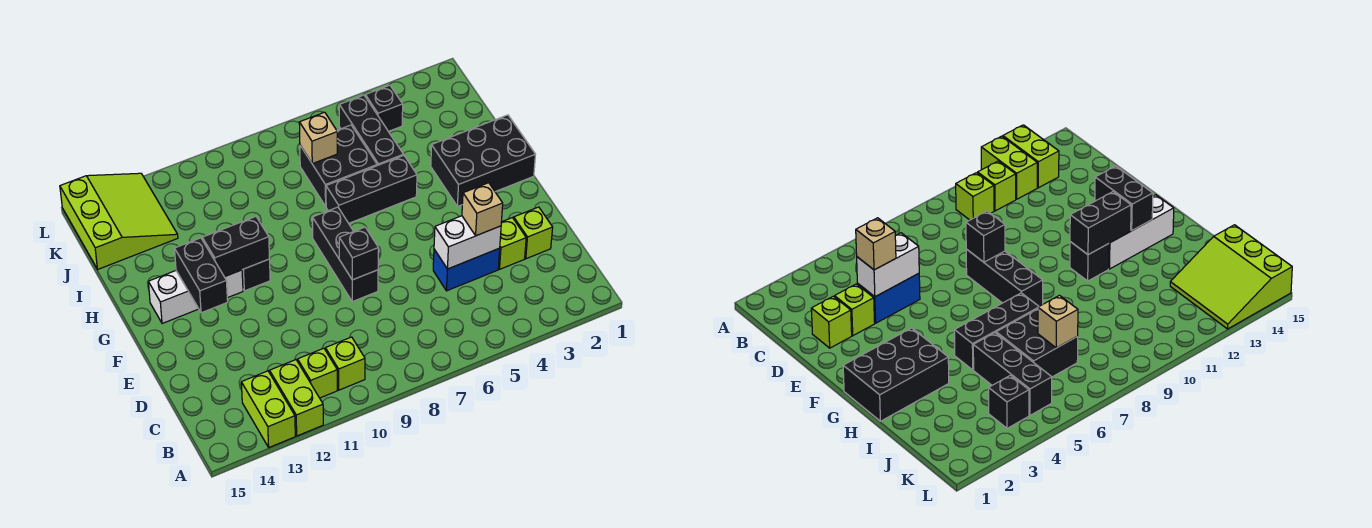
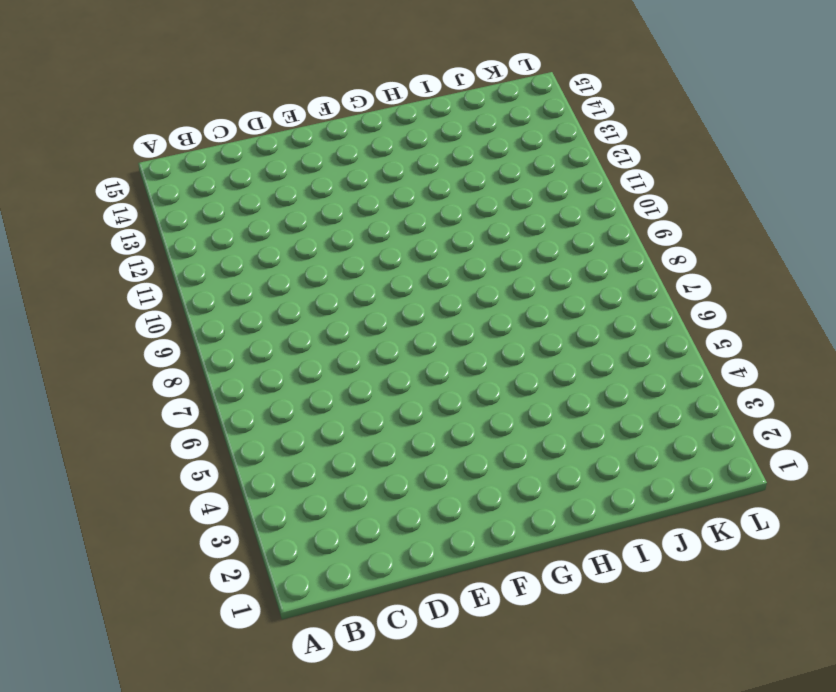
none -> lime 1x2 brick [270,360,323,436]
none -> lime 1x2 brick [241,371,295,447]
none -> lime 1x1 brick [325,337,365,390]

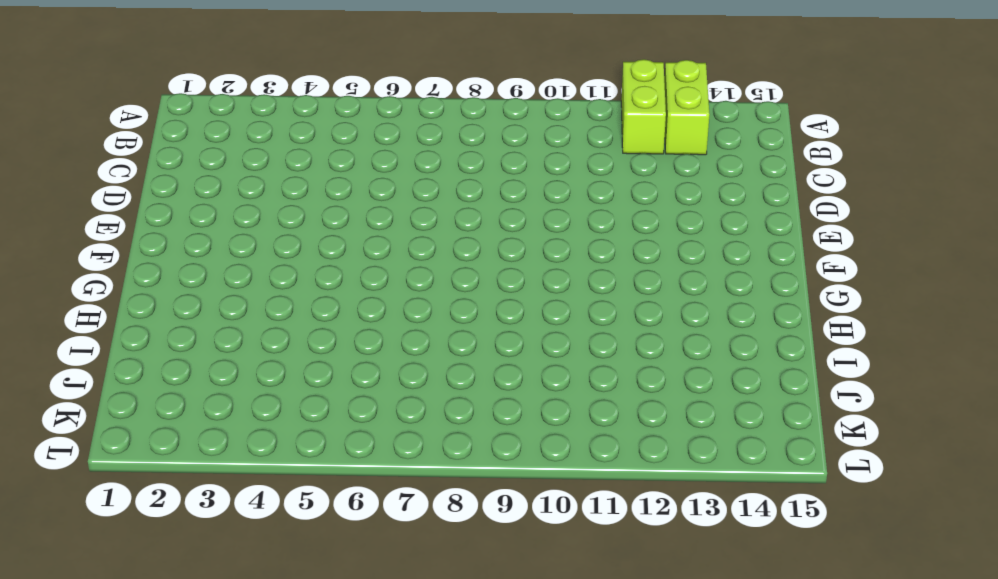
none -> lime 1x1 brick [325,337,365,390]
none -> lime 1x1 brick [298,348,337,398]
none -> lime 1x1 brick [514,207,553,259]

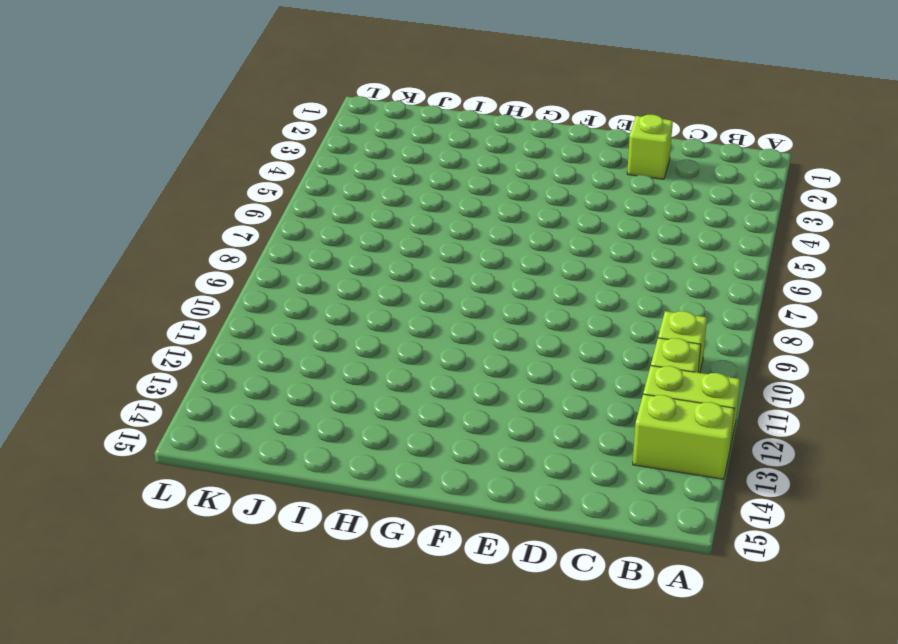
none -> lime 1x1 brick [498,218,526,269]
none -> blue 1x2 brick [433,248,500,291]
none -> black 1x3 brick [313,207,378,302]

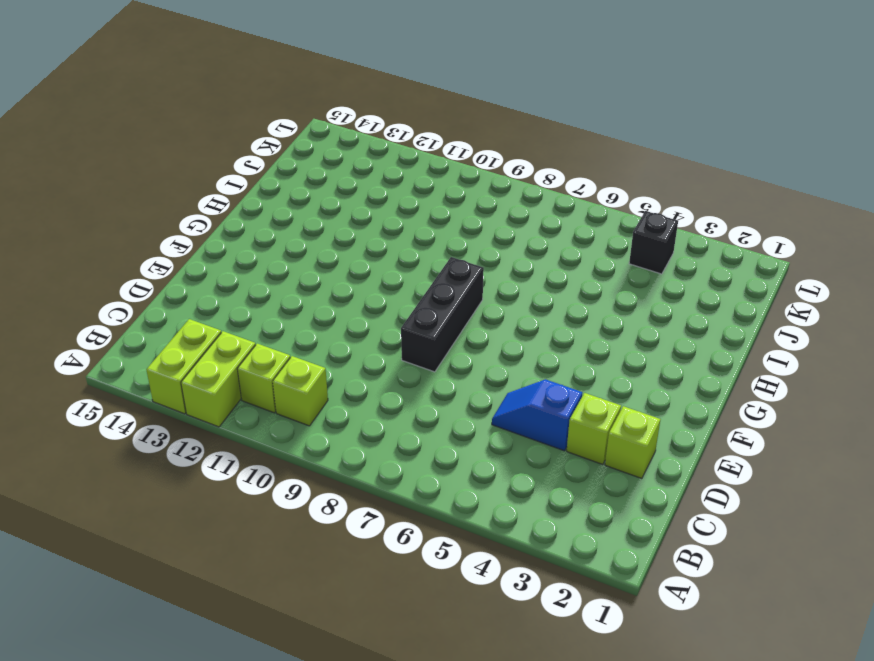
blue 1x2 slope [492,379,582,451] -> blue 1x2 brick [433,248,500,291]
none -> black 2x3 brick [431,115,536,206]
none -> black 1x1 brick [242,259,270,291]
none -> white 1x3 brick [148,270,243,323]

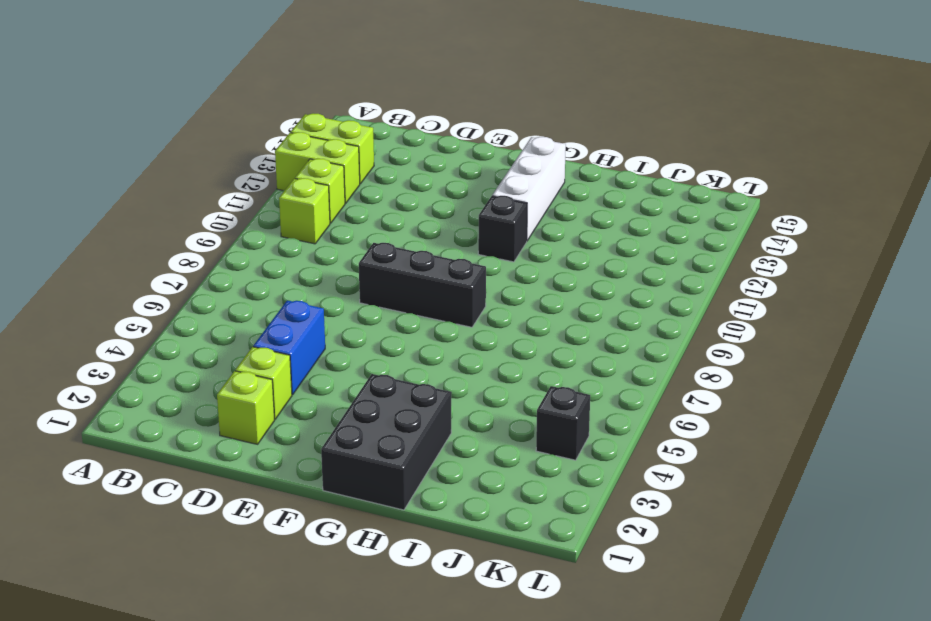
none -> black 1x3 brick [326,155,417,223]
none -> black 1x3 brick [339,95,403,165]
none -> black 2x2 brick [300,125,377,206]

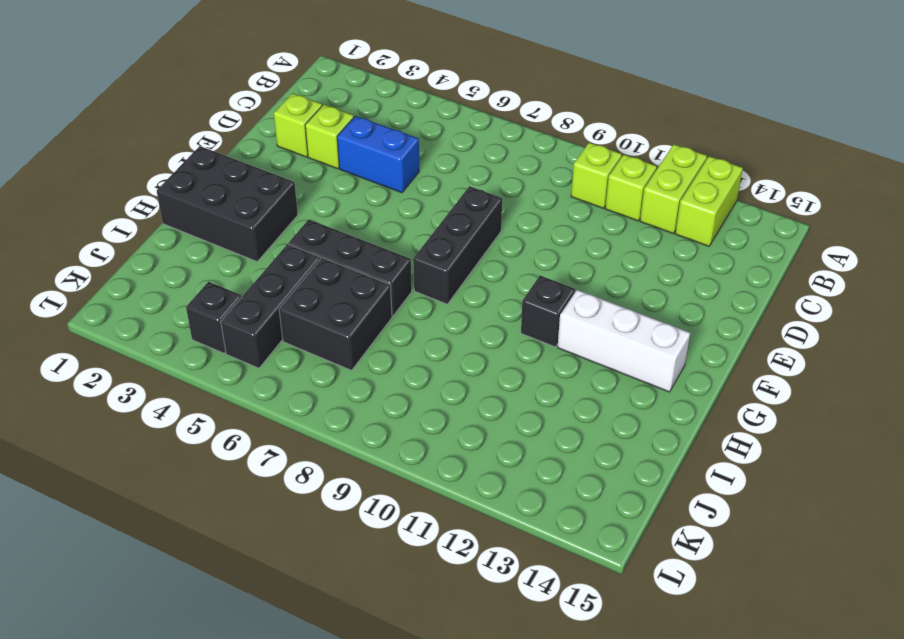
none -> lime 3x3 slope [60,173,178,269]
none -> white 1x2 brick [434,216,501,269]
none -> black 1x1 brick [339,227,378,280]

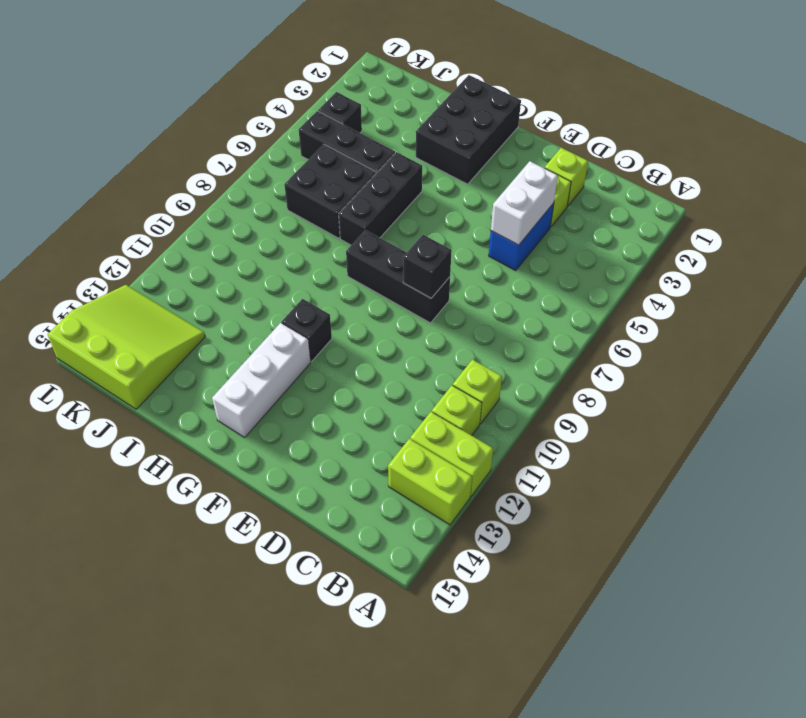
none -> black 1x2 brick [175,238,228,313]
none -> black 1x2 brick [202,217,270,277]
none -> tan 1x1 brick [299,112,337,164]

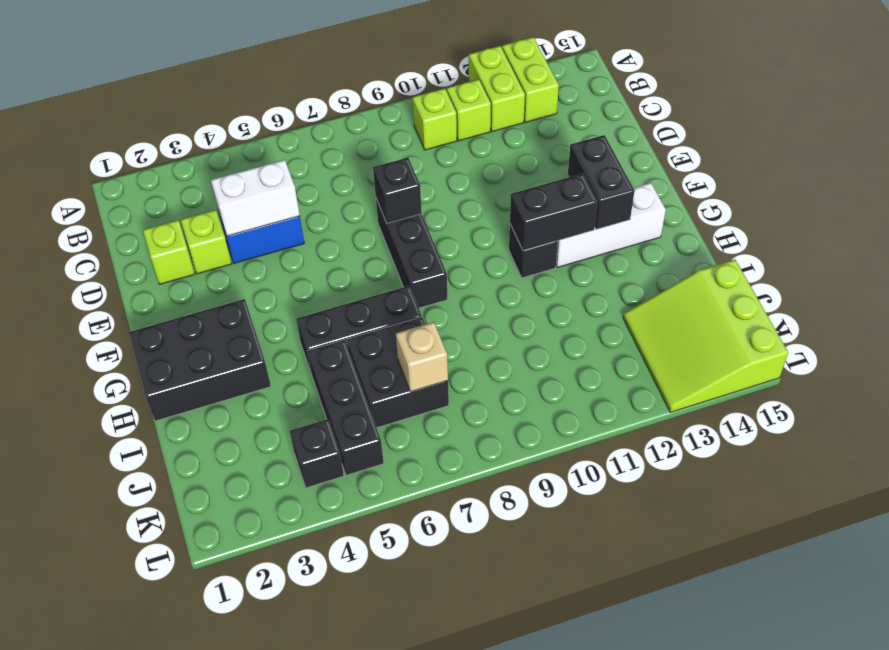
none -> tan 1x1 brick [462,183,503,236]

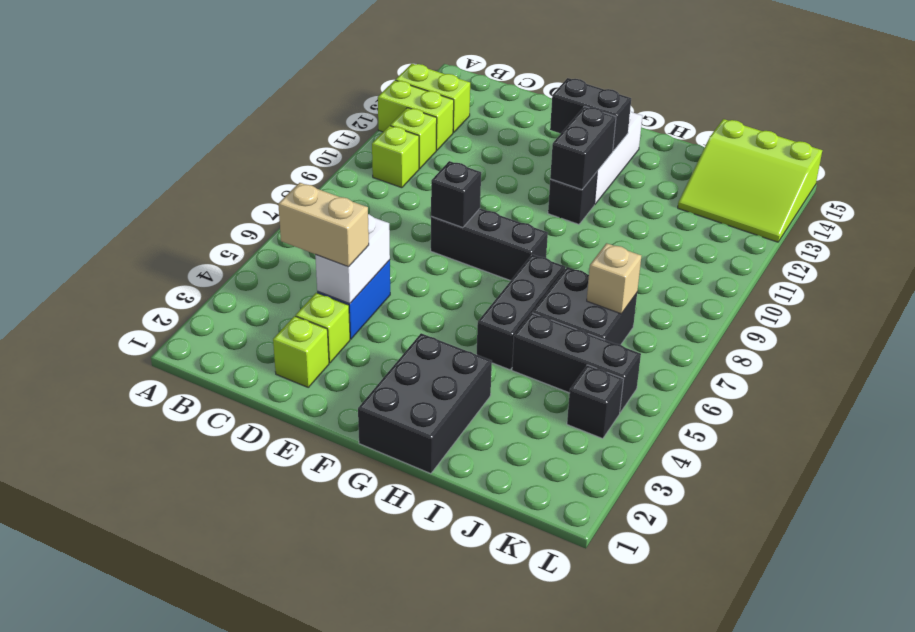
tan 1x2 brick [278,183,369,267] -> tan 1x1 brick [462,183,503,236]

